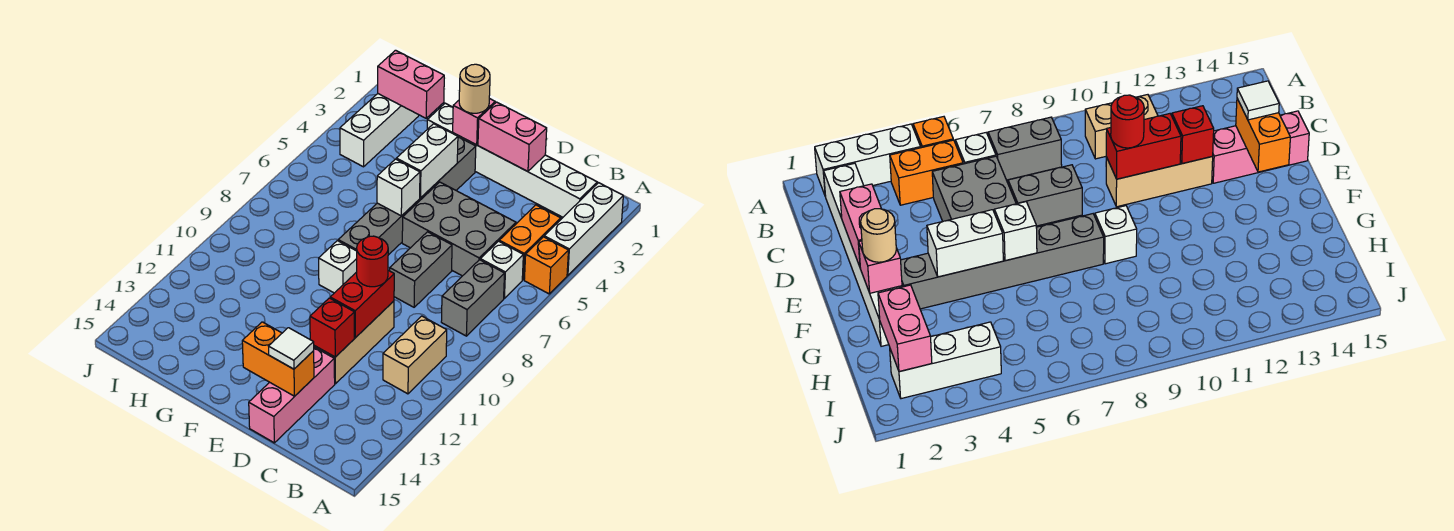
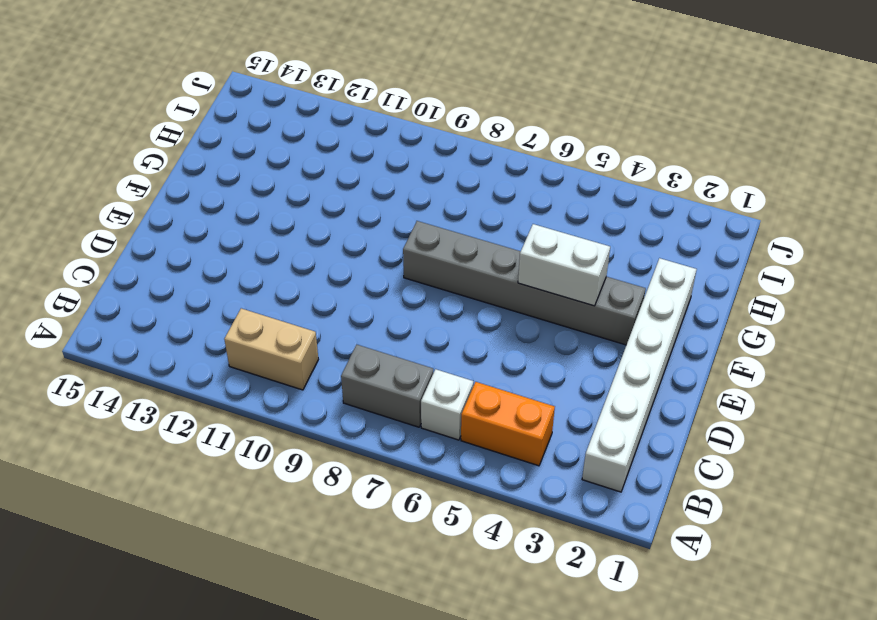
none -> white 1x3 brick [544,183,623,275]
none -> orange 1x1 brick [524,237,568,294]
none -> grey 2x3 brick [402,182,516,276]

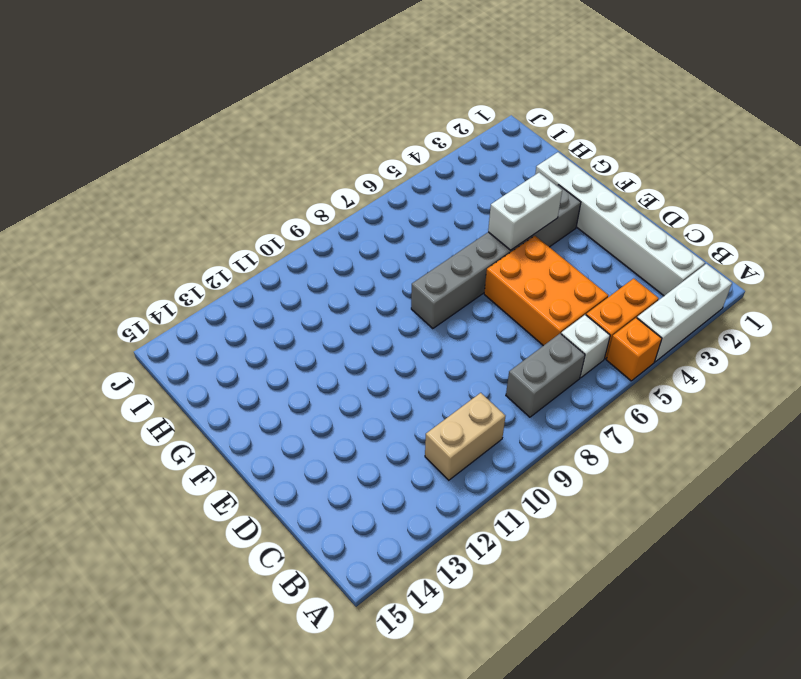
orange 2x3 brick [484,236,608,346] -> grey 2x3 brick [402,182,516,276]
none -> grey 1x2 brick [390,232,452,307]
none -> tan 1x3 brick [314,301,394,384]
none -> pink 1x3 brick [249,347,335,443]

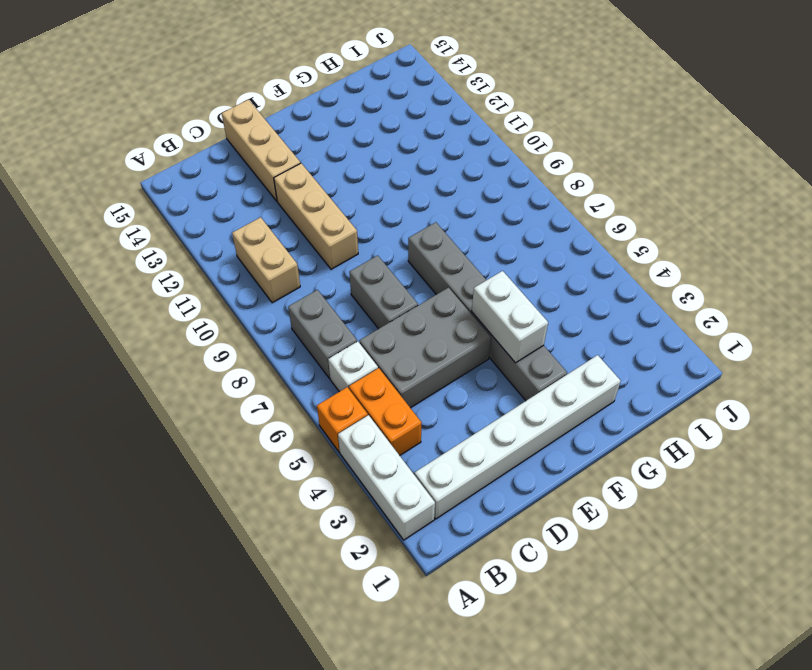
tan 1x3 brick [222,100,300,201] -> pink 1x3 brick [249,347,335,443]
none -> white 1x1 brick [319,241,357,293]
none -> white 1x3 brick [340,94,419,167]
none -> pink 1x2 brick [478,102,547,172]

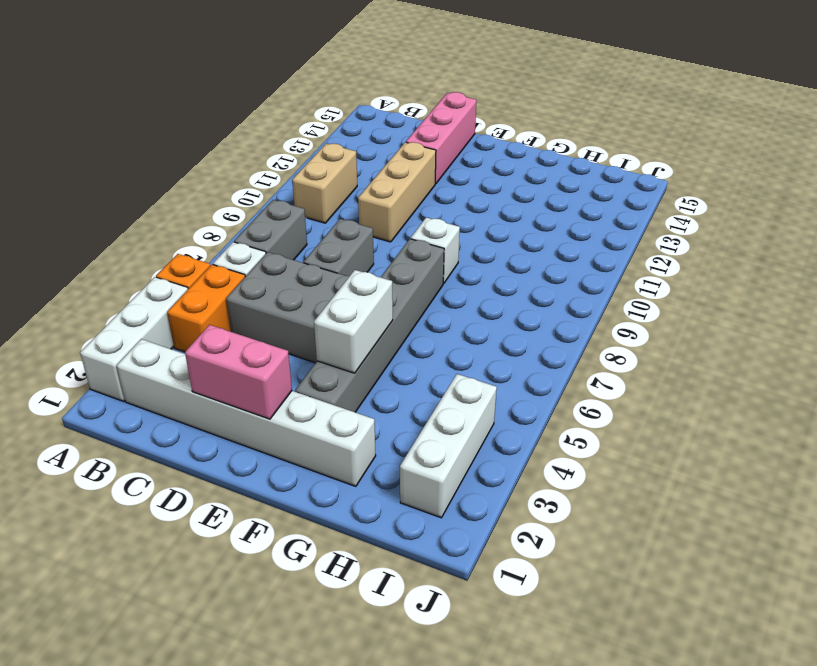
none -> red 1x2 brick [330,270,394,338]
none -> red 1x1 brick [310,298,354,357]
none -> orange 1x2 brick [242,322,314,396]

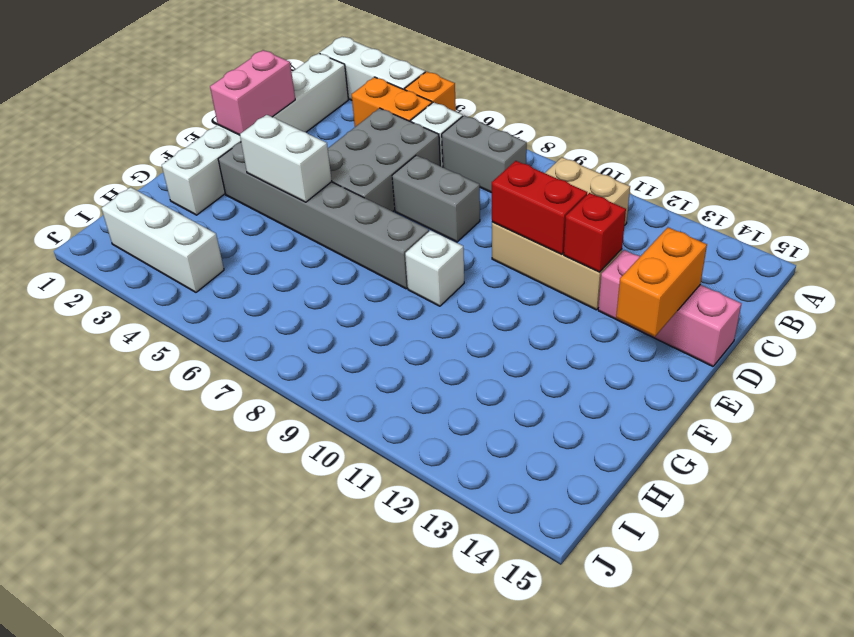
none -> pink 1x1 brick [453,98,495,145]
none -> white 1x1 brick [377,159,420,216]
none -> pink 1x2 brick [378,50,444,118]

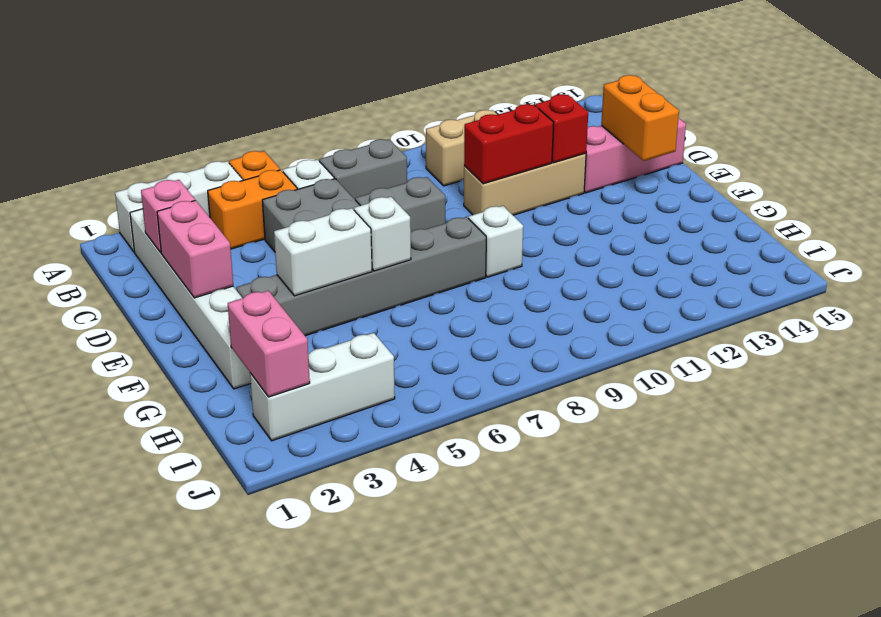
pink 1x1 brick [141,180,195,253] -> pink 1x1 brick moved to [453,98,495,145]
none -> red 1x1 round brick [357,236,388,287]
none -> white 1x1 tile [269,328,314,369]
none -> tan 1x1 round brick [459,64,490,113]

